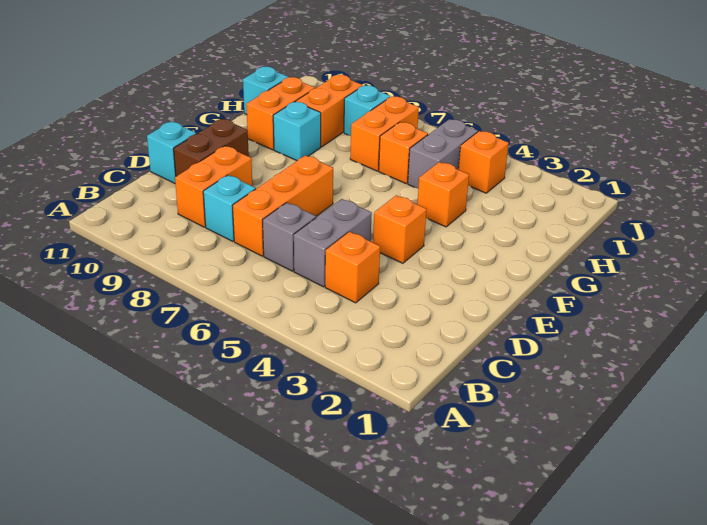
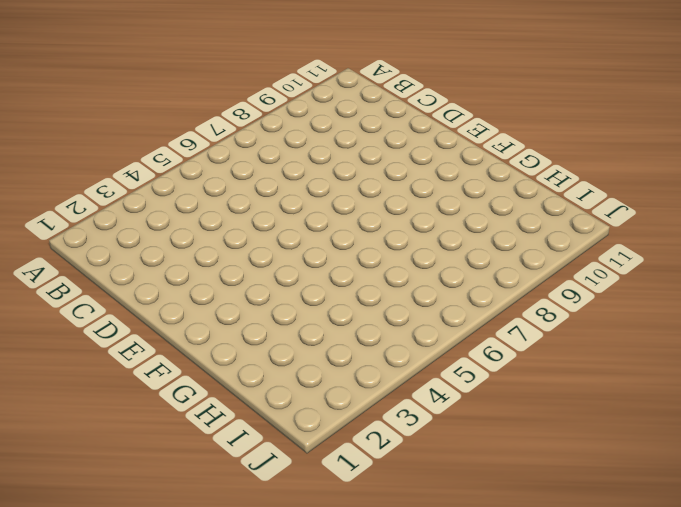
none -> orange 1x1 brick [325,232,380,303]
none -> grey 1x2 brick [294,199,372,287]
none -> grey 1x1 brick [263,203,316,271]

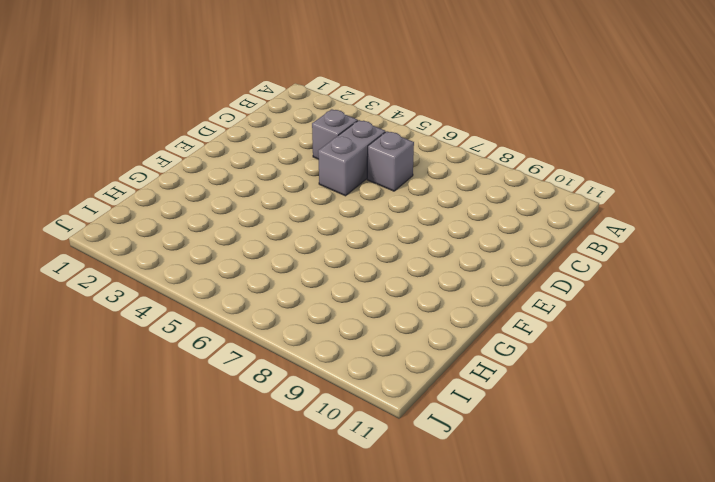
grey 1x1 brick [312,109,358,159] -> orange 1x1 brick [325,232,380,303]
none -> orange 1x3 brick [233,155,333,256]
none -> cyan 1x1 brick [203,175,256,241]
none -> orange 1x2 brick [175,146,252,227]

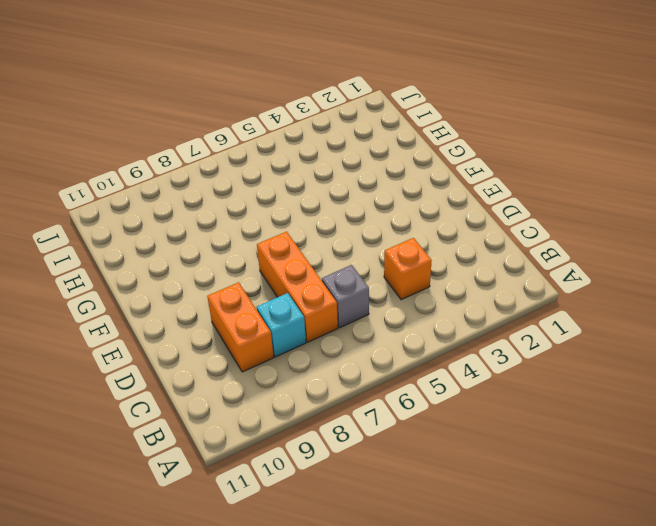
none -> grey 1x2 brick [294,199,372,287]
none -> brown 1x2 brick [174,119,249,176]
none -> cyan 1x1 brick [147,122,196,183]

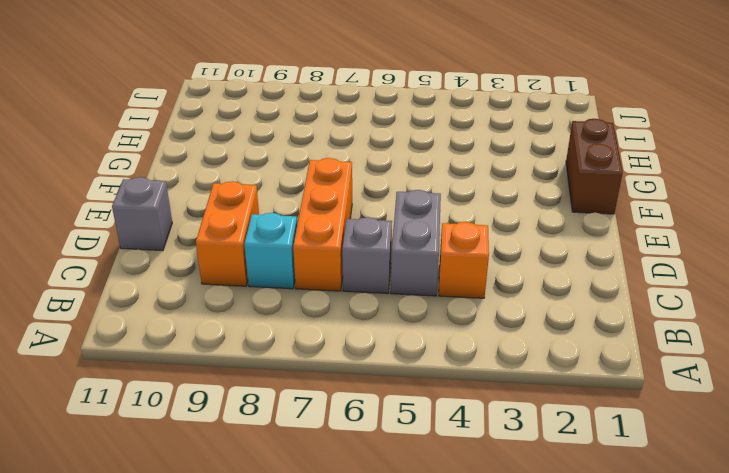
grey 1x1 brick [112,177,172,251] -> cyan 1x1 brick [147,122,196,183]
brown 1x2 brick [566,119,623,214] -> brown 1x2 brick moved to [174,119,249,176]
none -> orange 1x1 brick [373,195,427,263]
none -> orange 1x1 brick [417,162,469,227]
none -> cyan 1x1 brick [273,102,321,161]

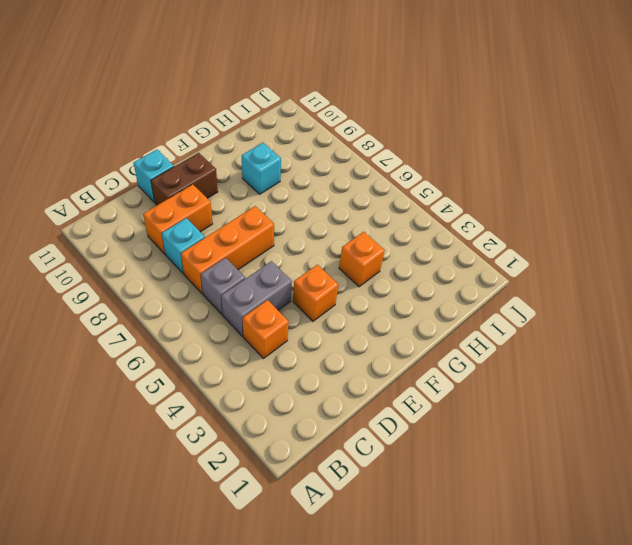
none -> orange 1x2 brick [246,77,315,150]
none -> grey 1x2 brick [408,119,478,188]
none -> orange 1x1 brick [379,122,428,183]

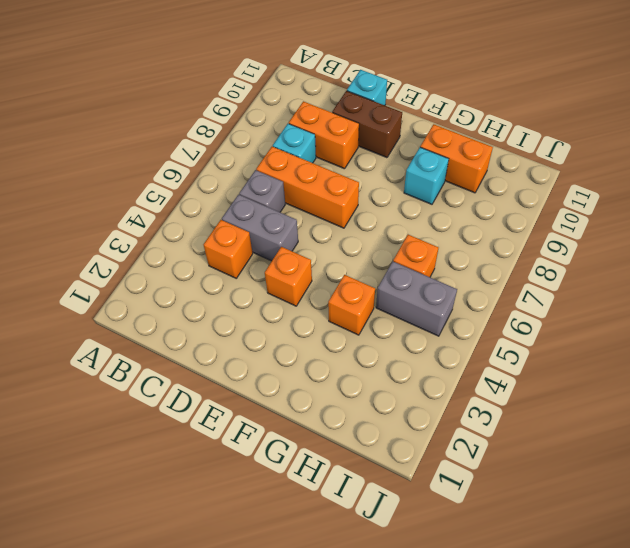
none -> orange 1x2 brick [350,97,419,171]
none -> orange 1x2 brick [296,75,363,147]
none -> cyan 1x1 brick [243,67,288,115]

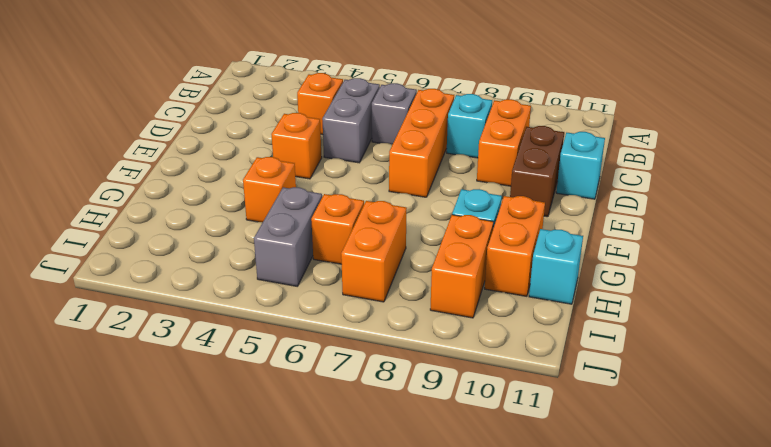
none -> orange 1x1 brick [459,131,509,193]
none -> cyan 1x1 brick [344,85,390,136]

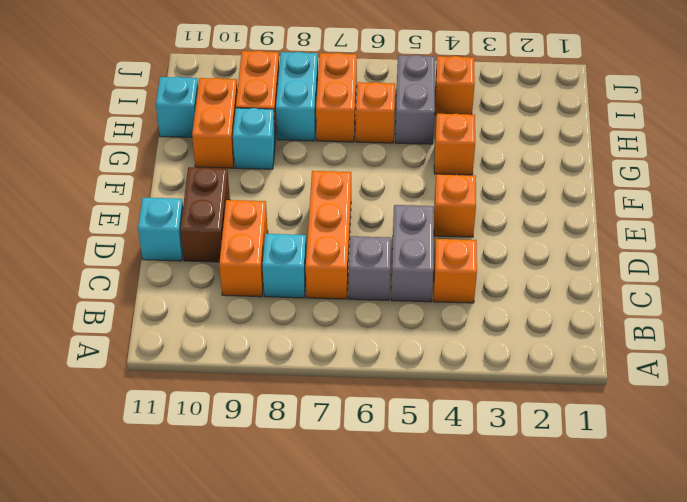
cyan 1x2 brick [276,52,318,141] -> cyan 1x1 brick [344,85,390,136]

